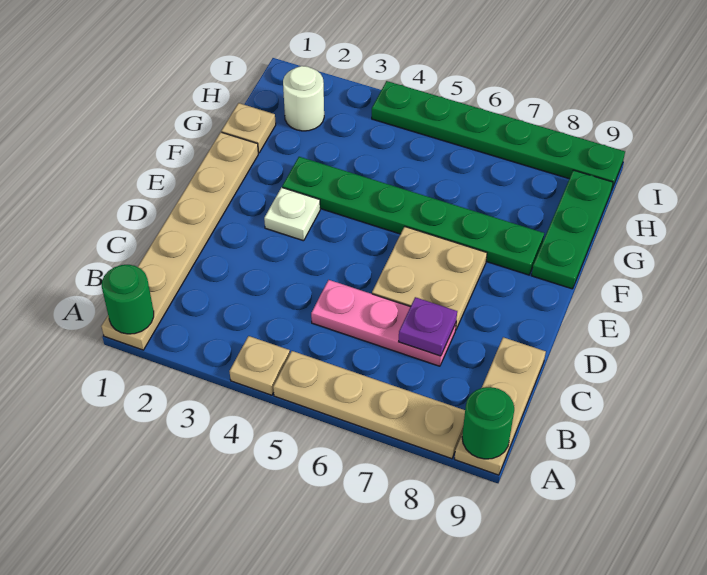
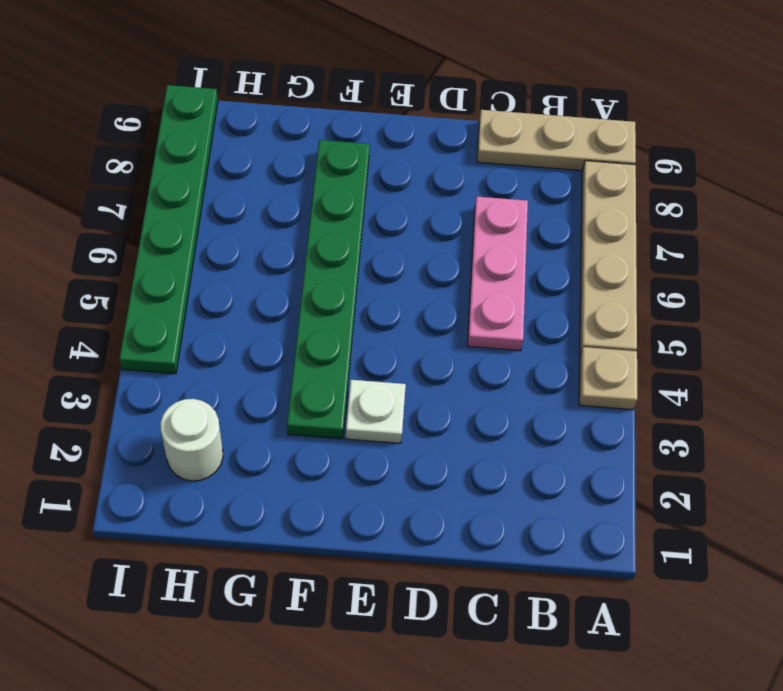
none -> tan 1x6 plate [101,132,258,350]
none -> tan 2x2 plate [372,227,487,329]
none -> green 1x3 plate [531,170,613,289]

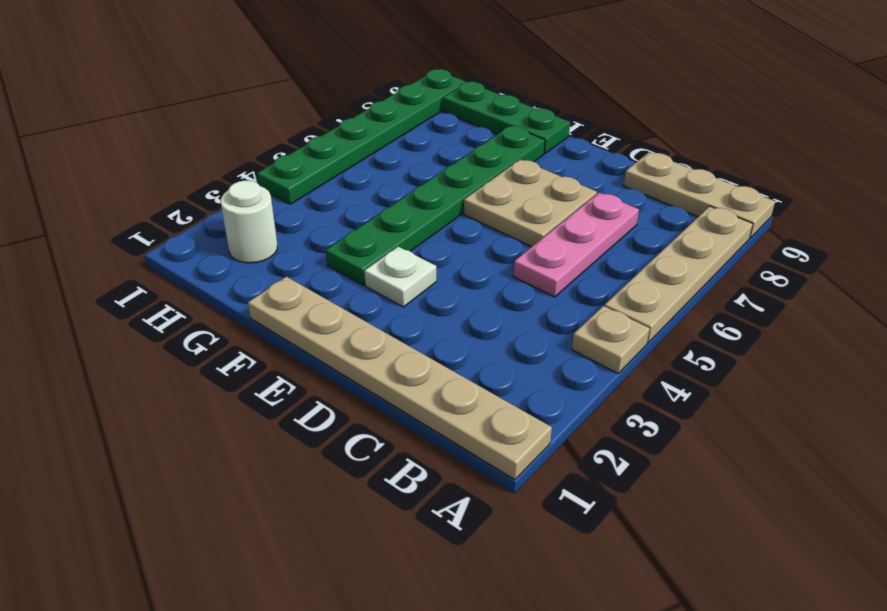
none -> tan 1x1 plate [221,103,276,153]
none -> green 1x1 round brick [102,265,154,334]
none -> green 1x1 round brick [462,387,514,459]

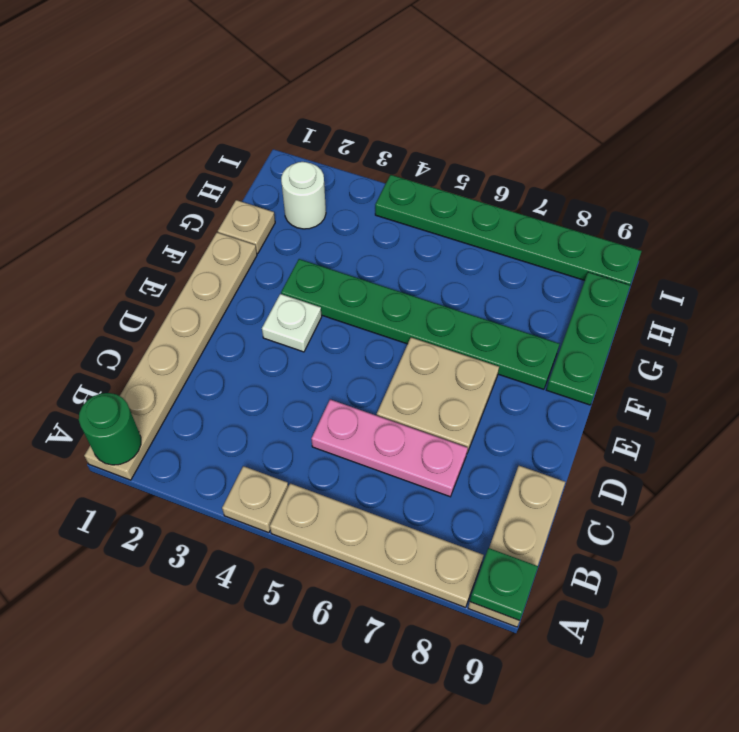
green 1x1 plate [470,548,538,621] -> green 1x1 round brick [462,387,514,459]
none -> purple 1x1 plate [399,297,457,356]

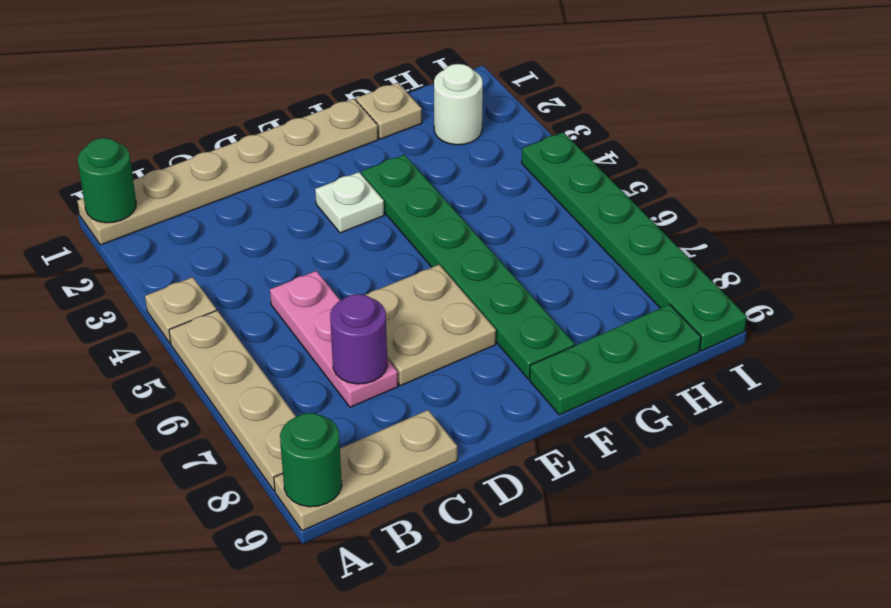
purple 1x1 round brick [330,294,387,384] -> purple 1x1 plate [399,297,457,356]

